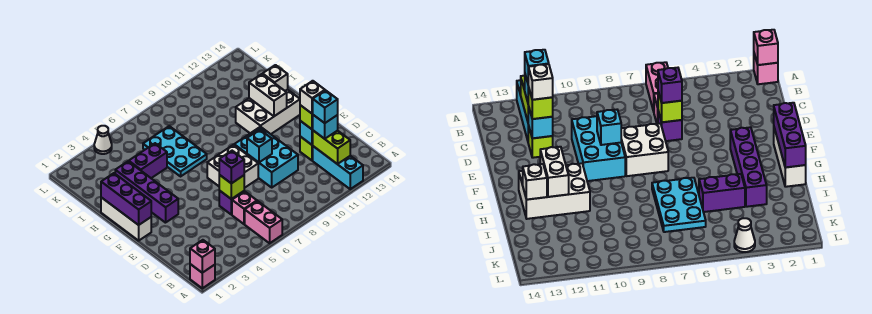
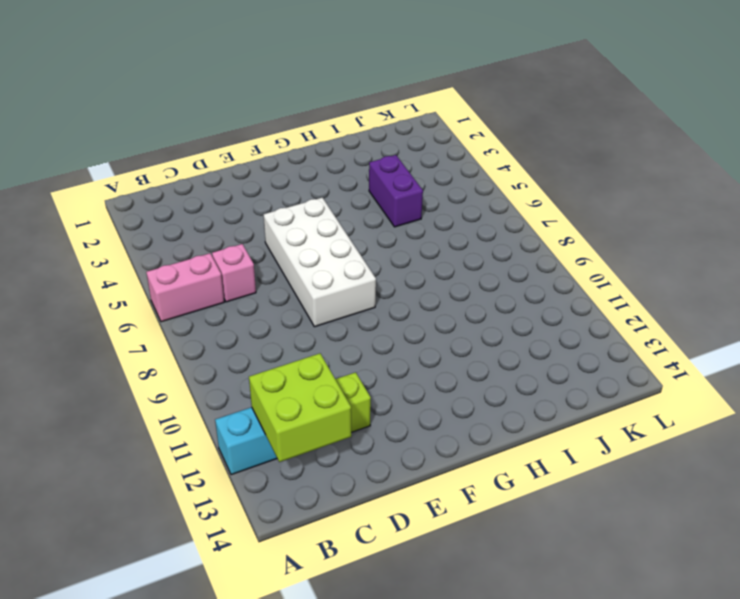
lime 2x2 brick [249,353,351,462] -> lime 1x2 brick [313,131,350,164]
white 2x4 brick [264,198,376,327] -> white 2x2 brick [207,145,258,188]
none -> pink 1x1 brick [190,264,215,288]
none -> purple 1x1 brick [219,190,244,215]
none -> cyan 2x3 brick [234,127,298,187]

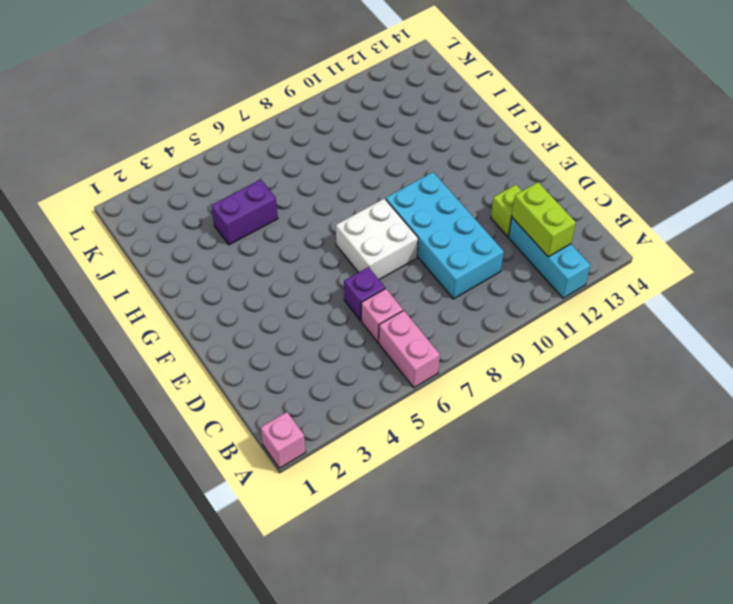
cyan 2x4 brick [386,172,504,299] -> cyan 2x3 brick [234,127,298,187]
none -> white 1x3 brick [101,197,151,241]
none -> purple 1x4 brick [115,161,178,223]
none -> white 2x3 brick [236,89,300,134]

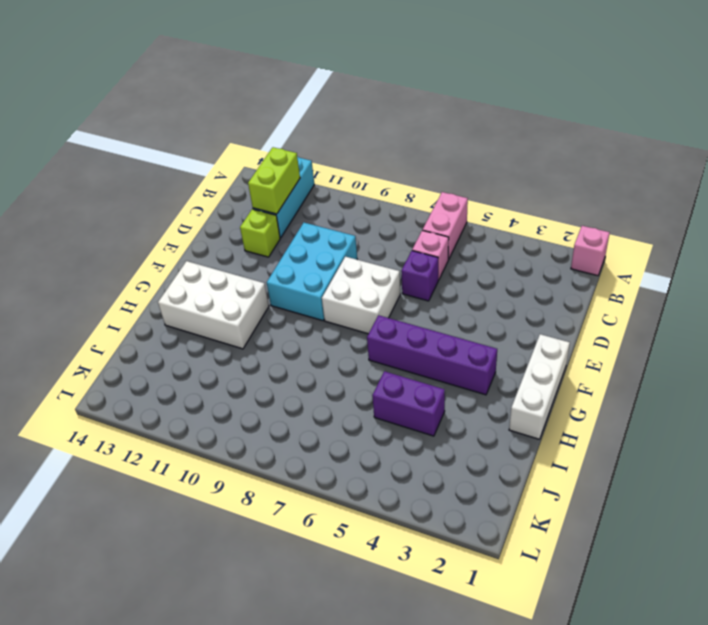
purple 1x4 brick [367,315,497,395] -> purple 1x4 brick turned to [115,161,178,223]
none -> cyan 2x3 plate [143,126,207,176]
none -> white 1x1 cone [94,126,112,154]
none -> pink 1x1 brick [190,240,215,273]

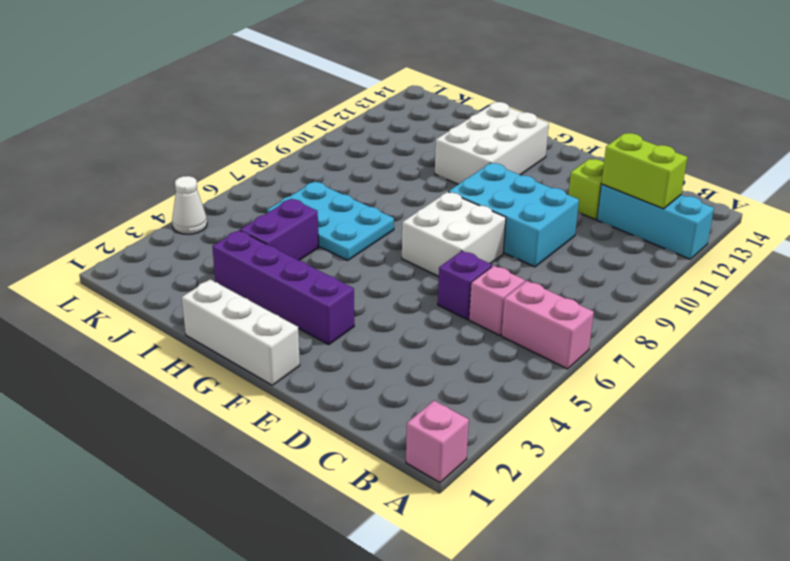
none -> pink 1x1 brick [190,240,215,273]
none -> lime 1x1 brick [219,175,244,199]
none -> cyan 1x1 brick [300,121,313,145]

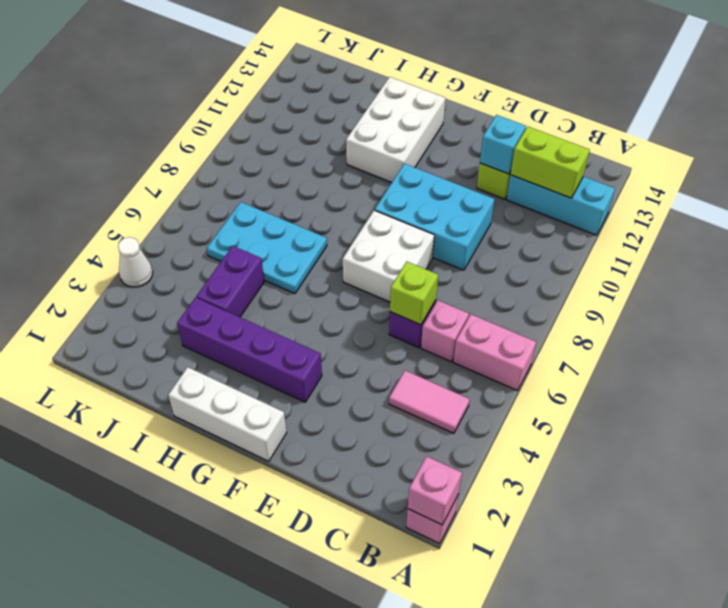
pink 1x2 tile [389,371,470,433] -> none
none -> cyan 1x1 brick [247,130,272,162]
none -> purple 1x3 brick [101,173,151,225]
none -> white 1x2 brick [249,74,287,116]

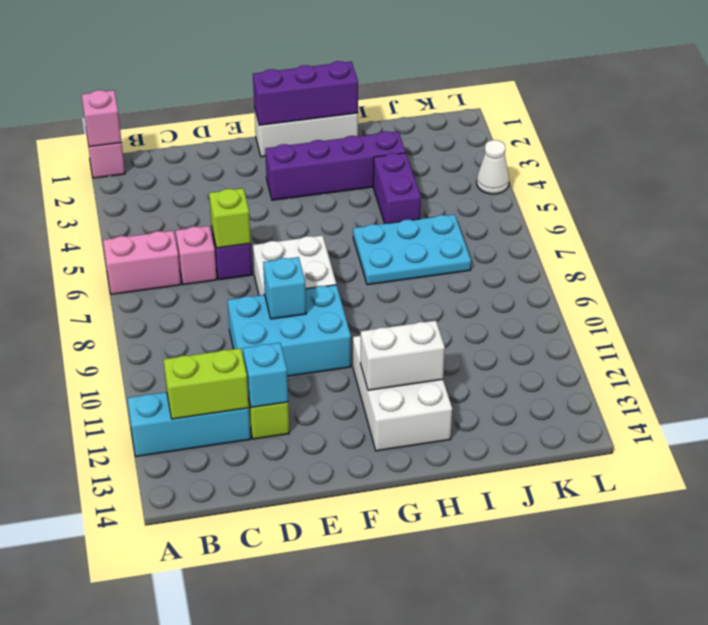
none -> white 1x1 brick [263,65,288,91]
none -> cyan 1x1 brick [313,115,338,139]
none -> purple 1x1 brick [219,151,244,183]

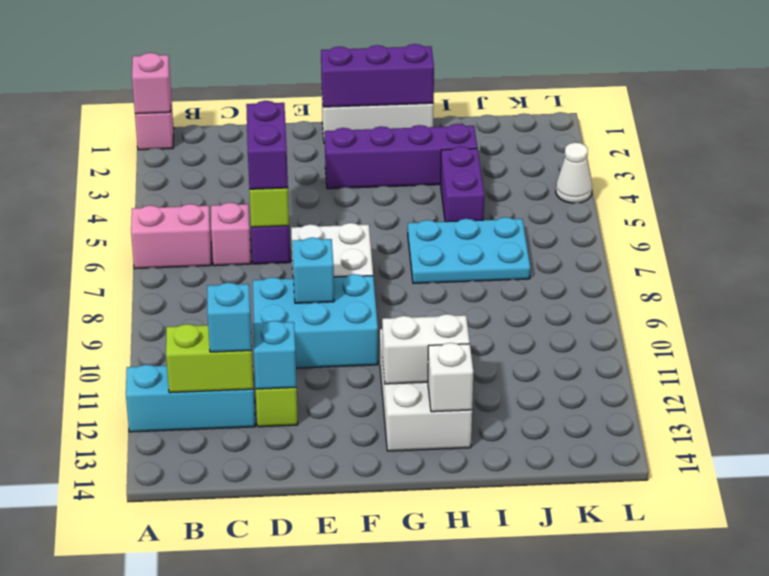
purple 1x2 brick [246,101,288,189] -> purple 1x1 brick [219,151,244,183]
none -> lime 1x1 brick [300,105,313,129]
none -> cyan 1x1 brick [313,90,338,123]
none -> white 1x1 brick [300,81,325,114]

